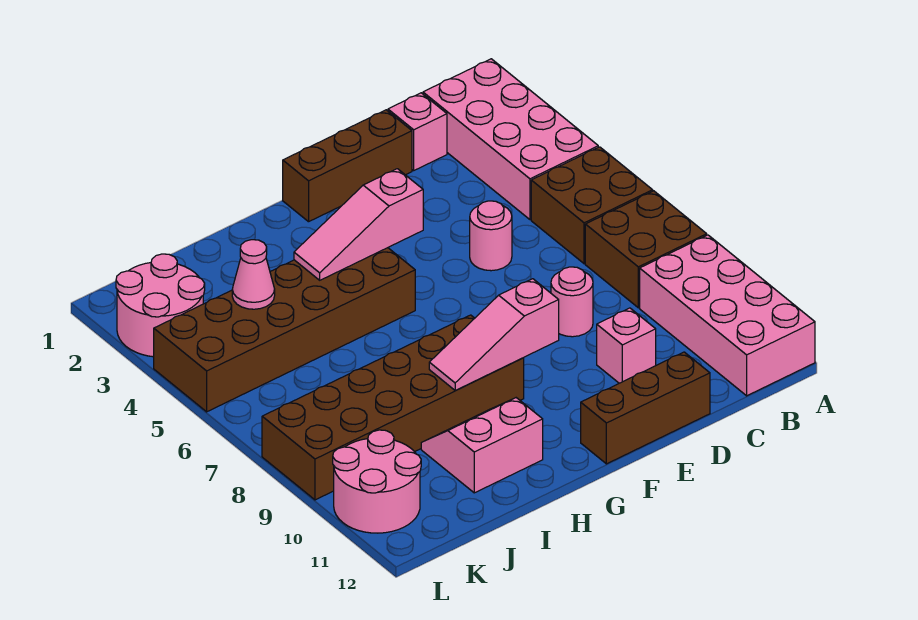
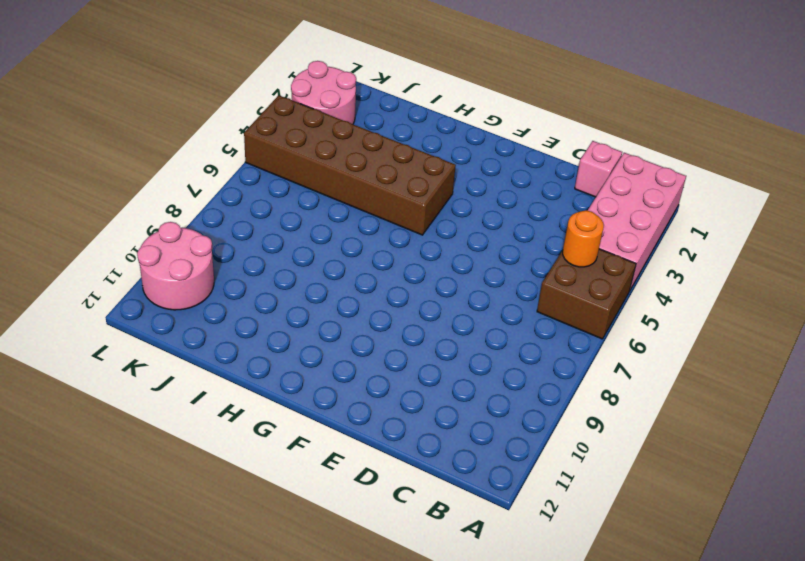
orange 1x1 round brick [563,210,604,267] -> none
none -> brown 2x2 brick [585,191,707,308]
none -> pink 2x4 brick [640,235,815,396]
none -> brown 1x3 brick [283,110,412,222]

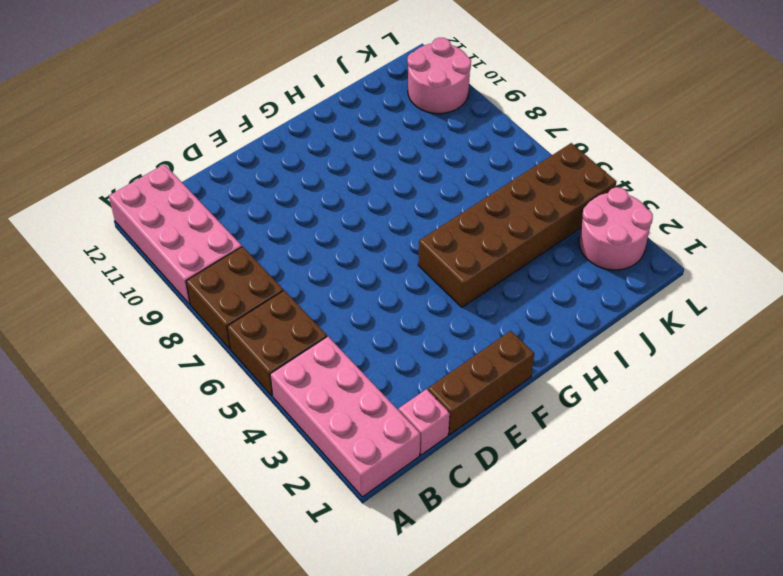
none -> pink 1x1 round brick [470,201,512,271]
none -> pink 1x1 round brick [551,267,593,337]
none -> pink 1x1 brick [597,308,656,383]

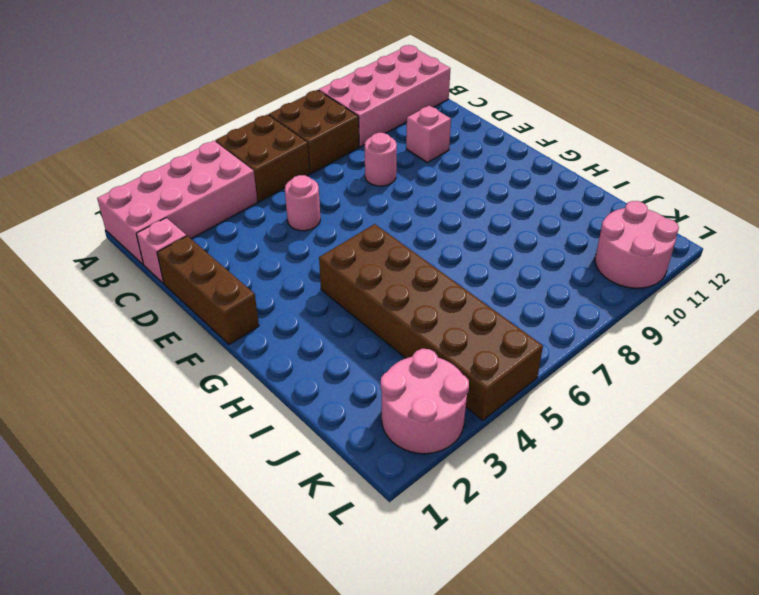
none -> brown 1x3 brick [581,352,710,464]
none -> brown 2x6 brick [262,315,524,500]
none -> pink 2x2 slope [421,398,543,493]

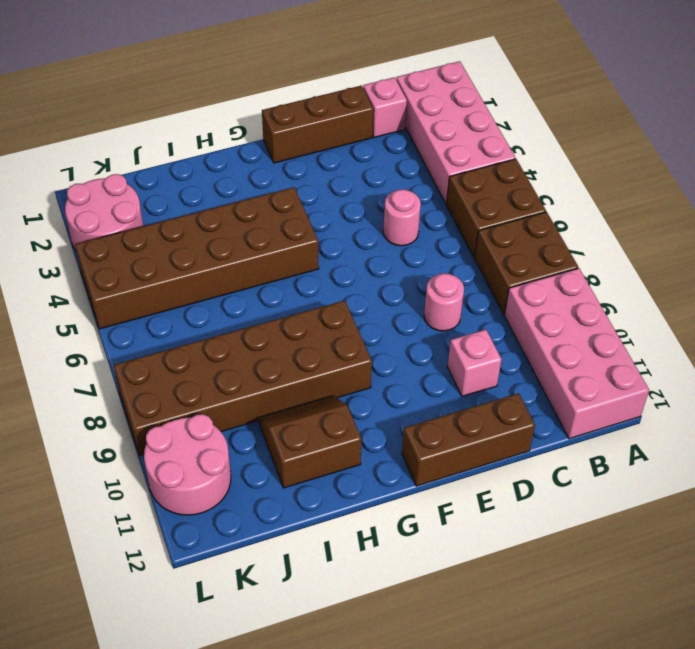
brown 2x2 slope [258,396,361,488] -> pink 2x2 slope [421,398,543,493]
none -> pink 1x3 slope [294,169,423,280]
none -> pink 1x3 slope [429,279,559,391]
none -> pink 1x1 cone [232,240,275,309]

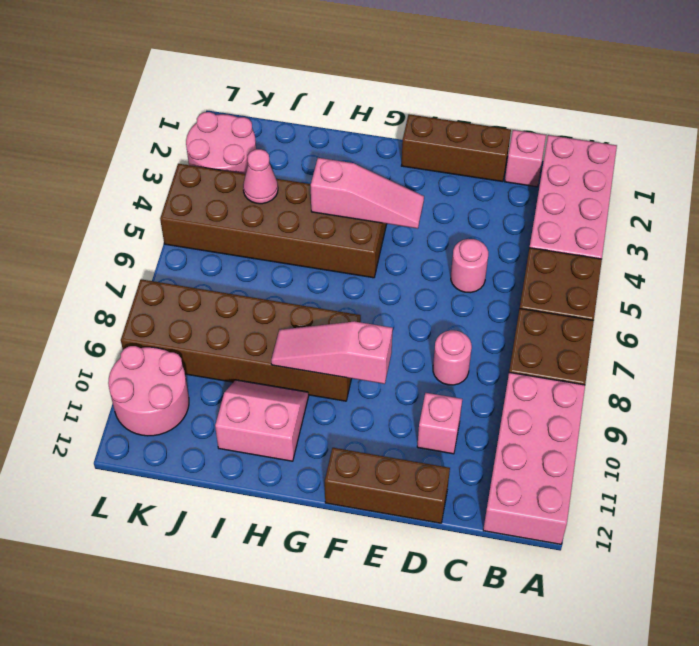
pink 1x3 slope [311,158,424,229] -> pink 1x3 slope turned to [294,169,423,280]

